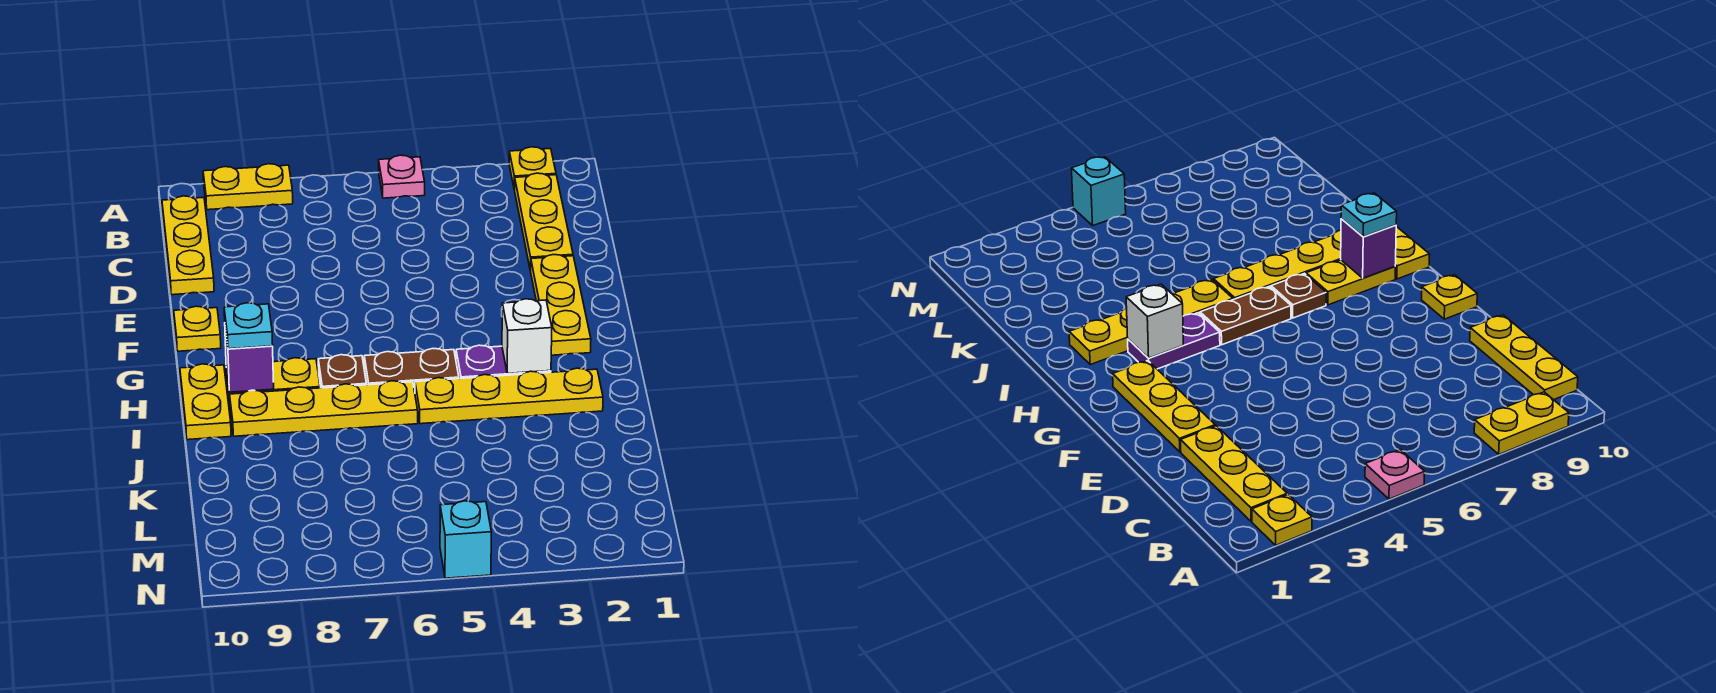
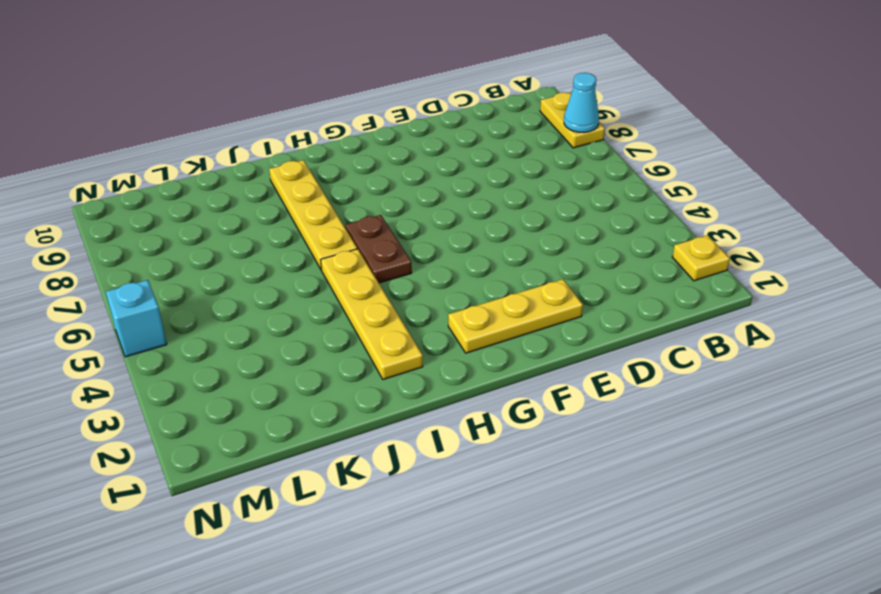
cyan 1x1 cone [564,73,599,133] -> none
none -> pink 1x1 plate [379,155,425,198]
none -> yellow 1x3 plate [514,173,573,271]
none -> yellow 1x3 plate [162,196,214,295]

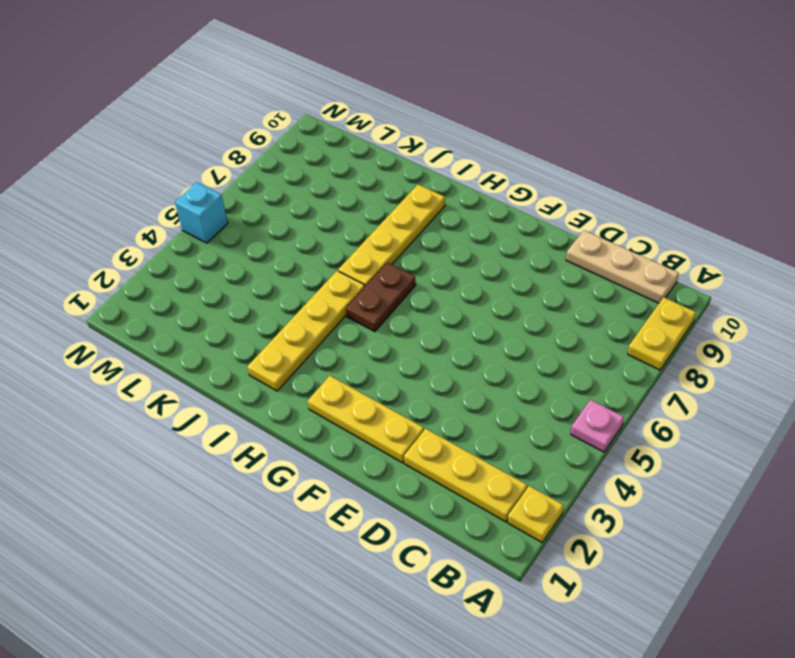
tan 1x3 plate [566,230,679,303] -> yellow 1x3 plate [162,196,214,295]
none -> yellow 1x1 plate [174,306,221,351]
none -> purple 1x2 plate [456,345,551,379]
none -> brown 1x1 plate [318,355,366,388]

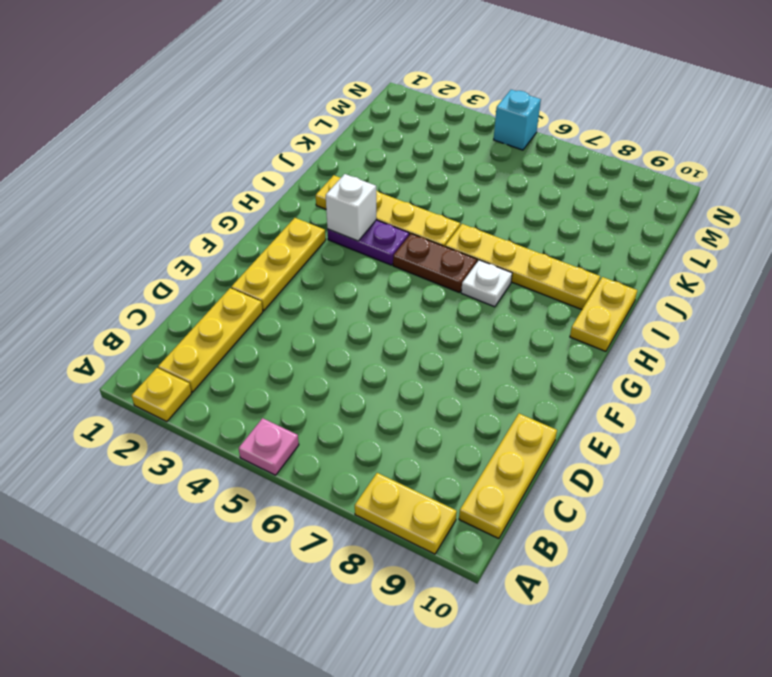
white 1x1 plate [461,260,512,307] -> brown 1x1 plate [318,355,366,388]
none -> yellow 1x1 plate [174,306,221,351]
none -> yellow 1x2 plate [226,358,320,403]
none -> purple 1x1 brick [225,328,274,392]

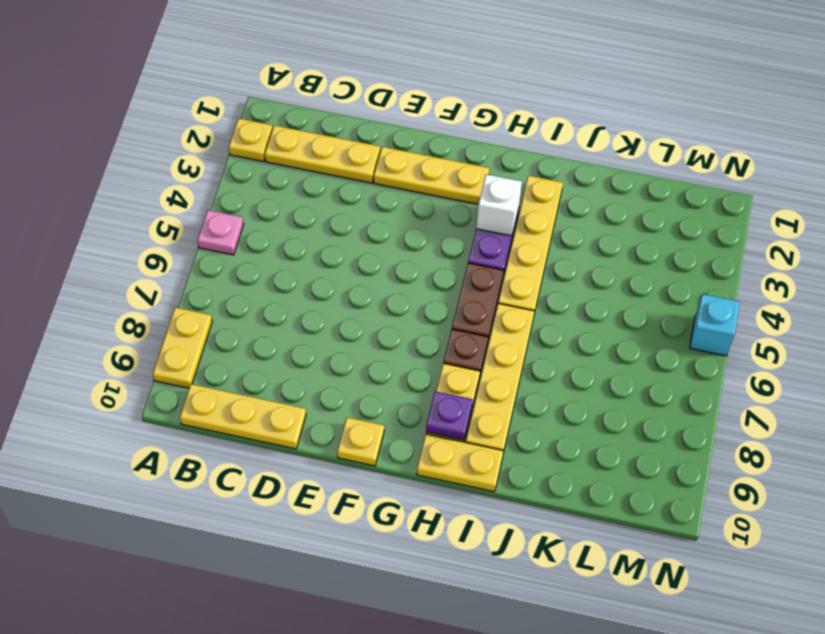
purple 1x1 plate [426,391,473,440] -> purple 1x1 brick [225,328,274,392]
none -> cyan 1x1 plate [224,303,273,349]

